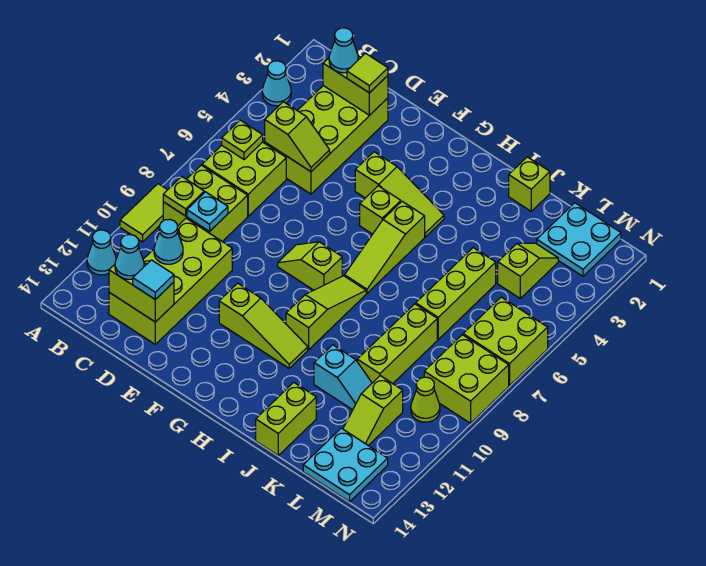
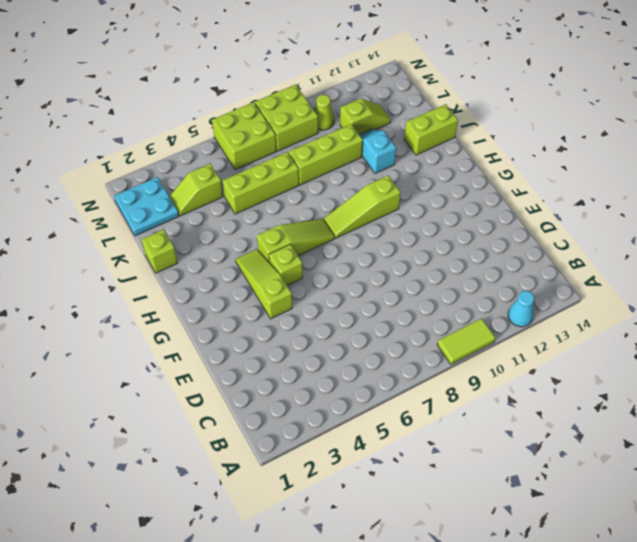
none -> cyan 1x1 cone [262,61,291,106]
none -> lime 2x2 brick [202,142,286,216]
none -> lime 2x2 brick [163,165,248,242]
none -> lime 2x4 brick [265,86,388,194]

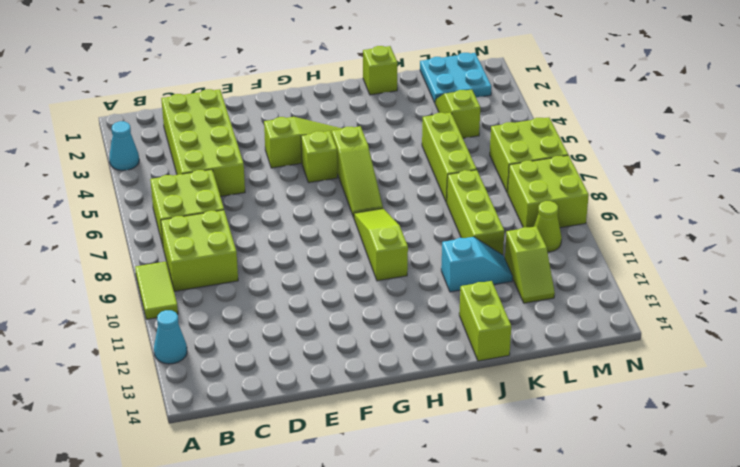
none -> lime 2x4 brick [109,218,232,344]
none -> lime 1x2 slope [278,242,342,290]
none -> lime 1x3 slope [219,283,308,368]
none -> cyan 2x2 plate [303,428,388,502]

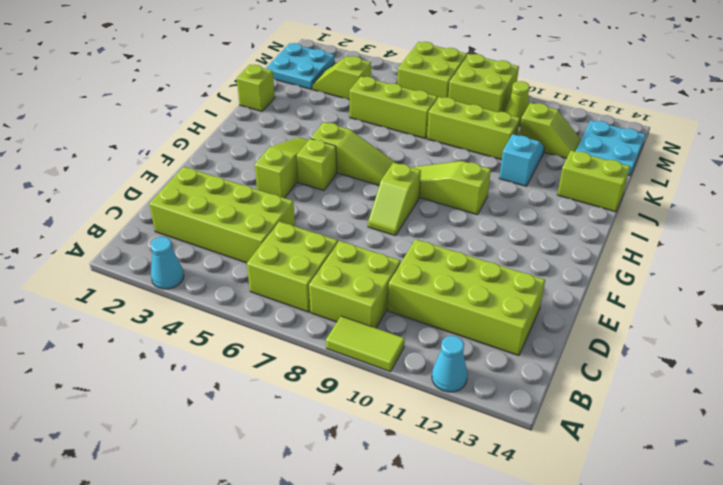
none -> lime 1x3 slope [219,283,308,368]
none -> lime 1x1 plate [222,120,263,160]
none -> lime 1x1 plate [163,177,204,216]
none -> lime 1x2 brick [323,56,388,115]

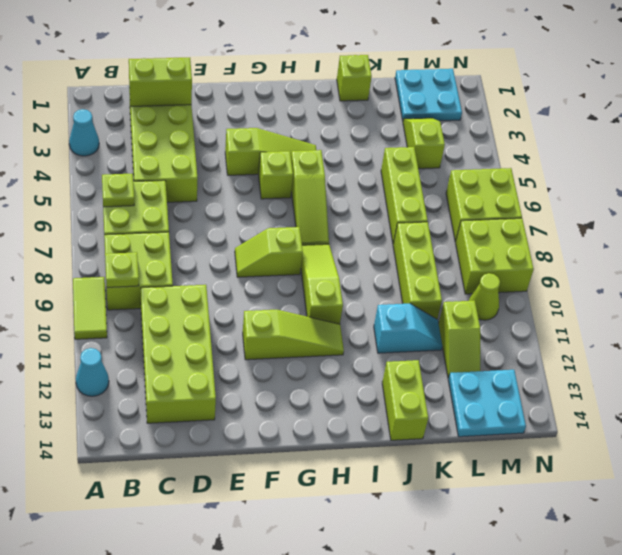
none -> lime 1x2 slope [265,102,330,172]
none -> cyan 1x1 plate [187,192,228,232]
none -> cyan 1x1 cone [154,219,183,264]
none -> lime 1x2 brick [109,263,174,322]

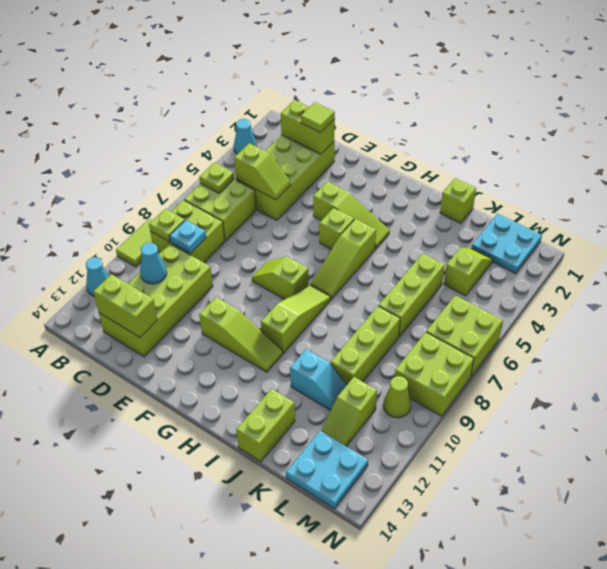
none -> cyan 1x1 cone [329,28,358,73]
none -> cyan 1x1 cone [115,235,144,279]
none -> cyan 1x1 tile [133,260,174,300]

